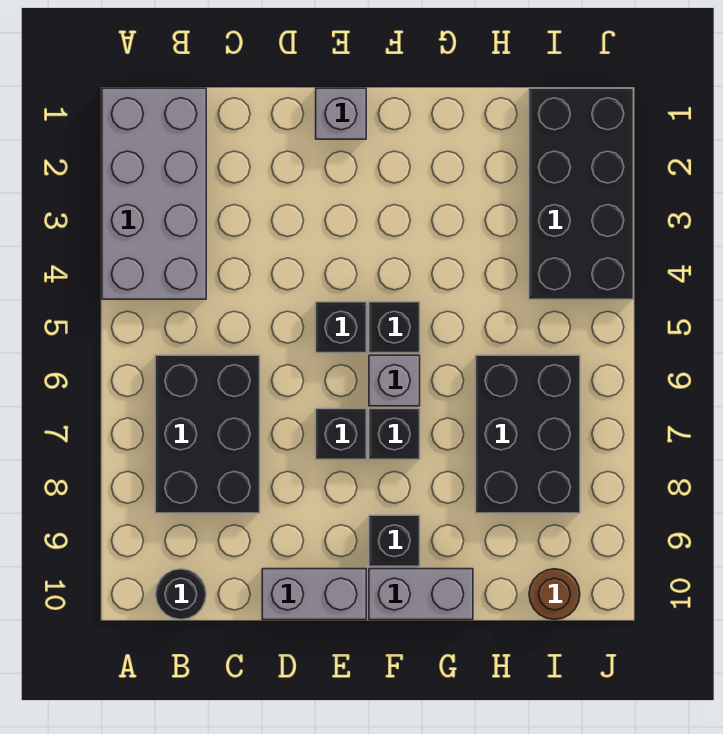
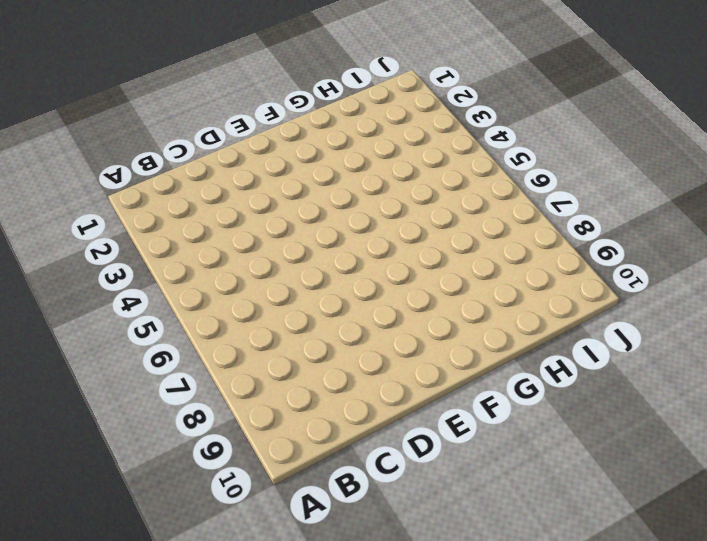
none -> grey 2x4 brick [102,88,206,299]
none -> black 2x3 brick [155,355,260,513]
none -> black 1x1 round brick [156,569,206,620]

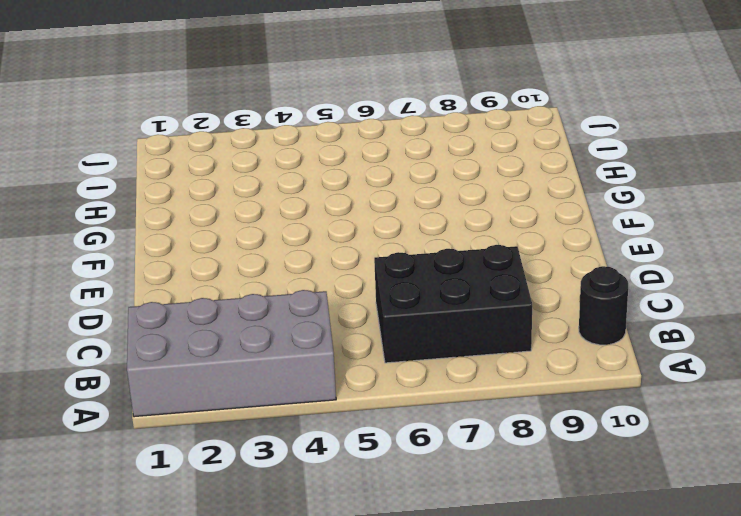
none -> grey 1x2 brick [262,569,366,620]
none -> grey 1x1 brick [316,88,366,139]
none -> black 1x1 brick [316,302,366,353]

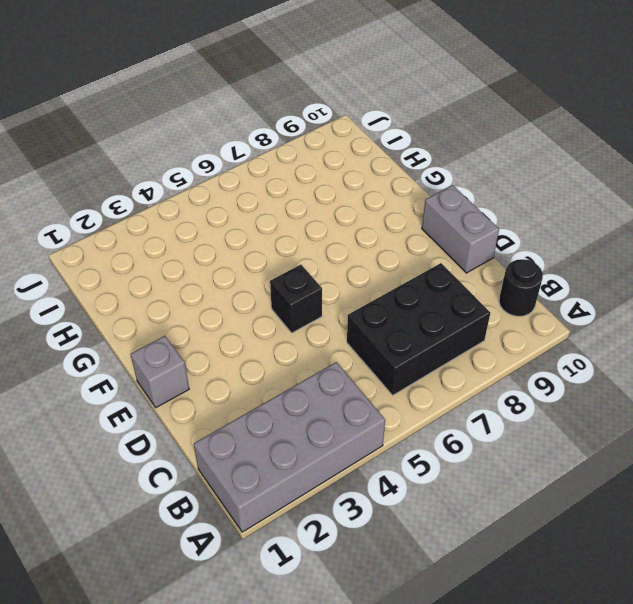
none -> black 1x1 brick [316,409,366,459]
none -> black 1x1 brick [369,302,420,353]
none -> grey 1x1 brick [369,355,420,406]

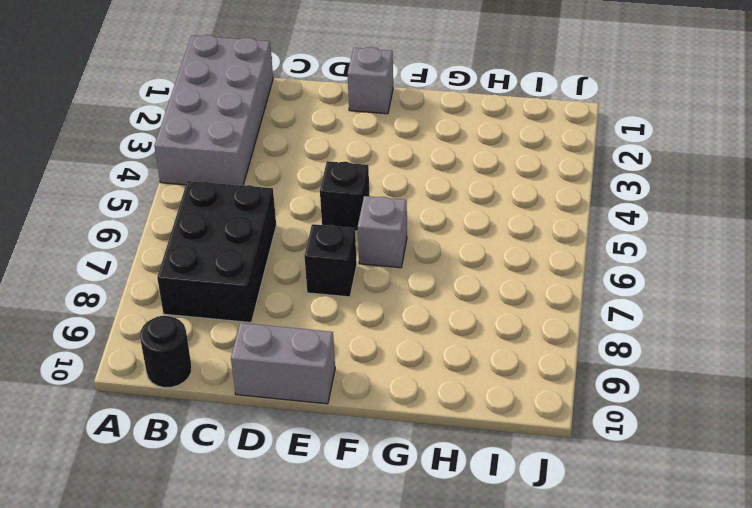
none -> black 1x1 brick [369,302,420,353]
none -> black 1x1 brick [369,409,420,459]
none -> black 1x1 brick [369,515,420,566]

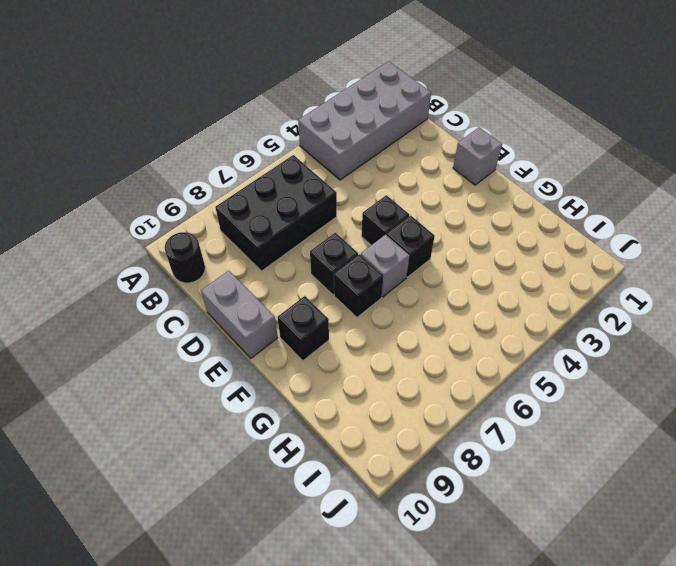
none -> grey 1x2 brick [369,569,473,620]
none -> black 2x3 brick [476,355,580,513]
none -> black 2x4 brick [529,88,633,299]

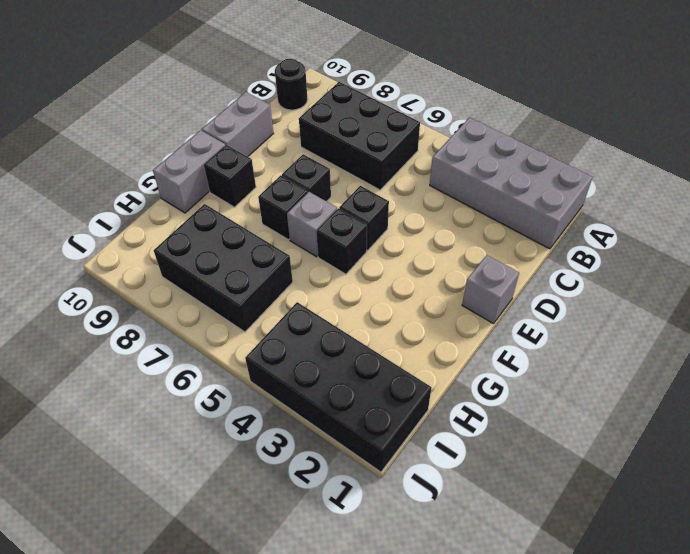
none -> brown 1x1 round brick [529,569,580,620]

